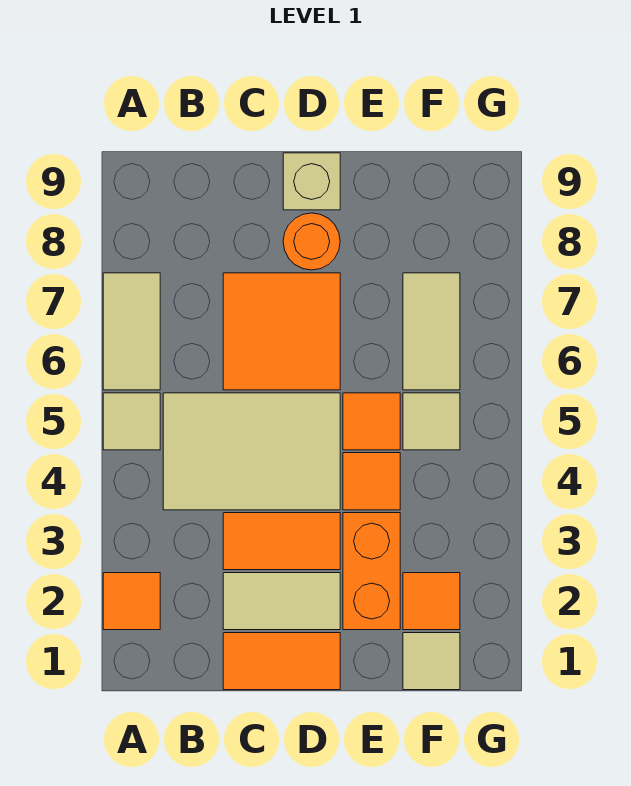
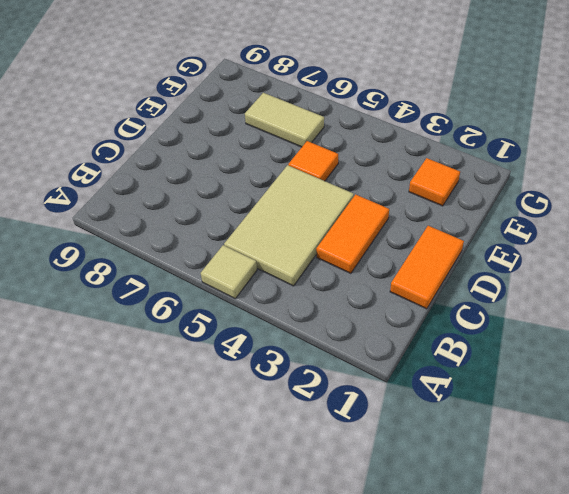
none -> orange 1x1 tile [103,573,160,630]
none -> tan 1x2 tile [103,273,160,390]
none -> tan 1x2 tile [223,573,340,630]

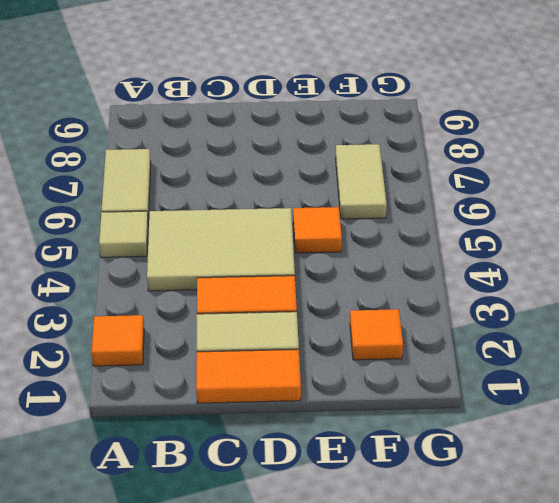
none -> orange 2x2 tile [223,273,340,390]
none -> orange 1x1 round brick [283,213,340,270]
none -> tan 1x1 brick [283,153,340,210]

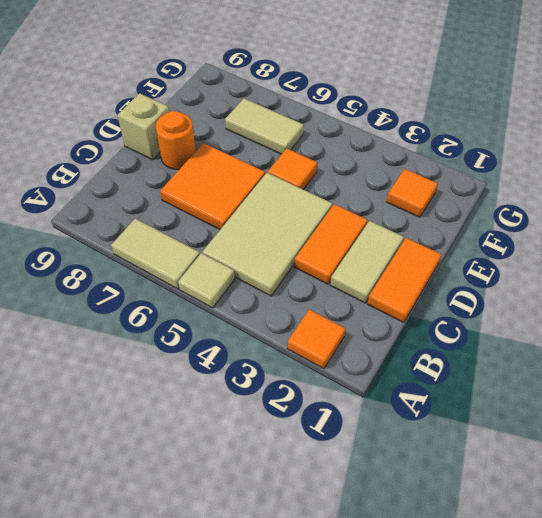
none -> orange 1x2 brick [343,513,400,630]
none -> orange 1x1 tile [343,453,400,510]
none -> tan 1x1 tile [403,633,460,690]

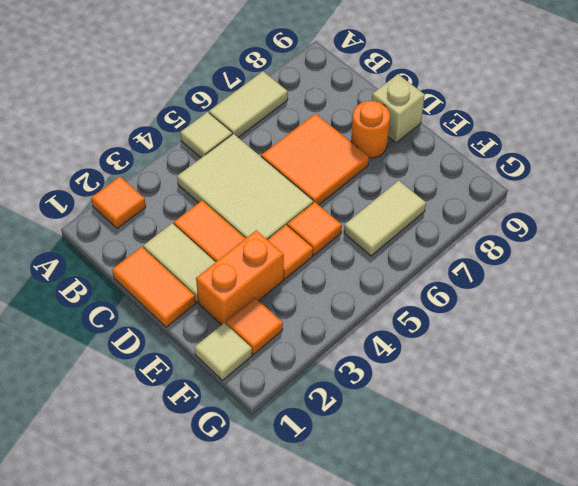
none -> tan 1x1 tile [403,393,460,450]

